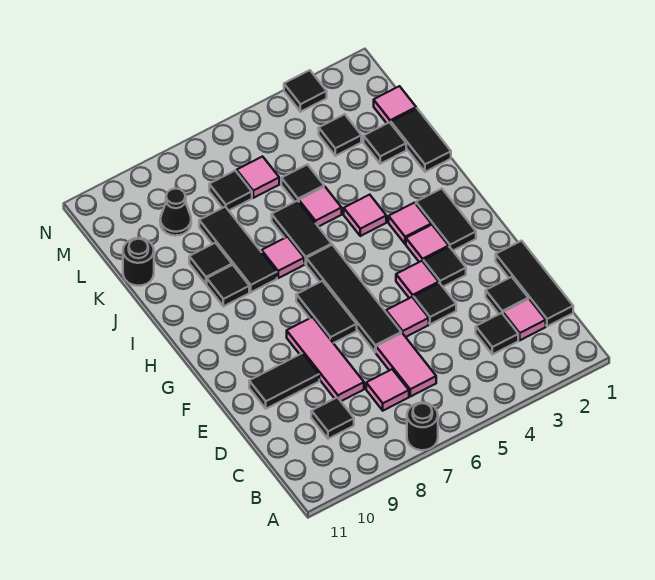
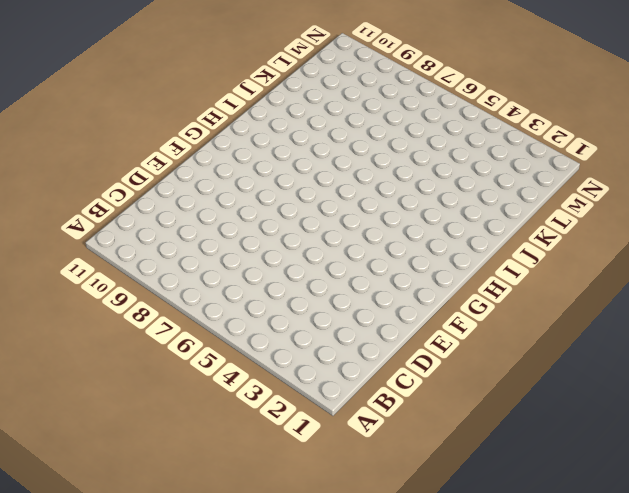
none -> black 1x1 round brick [407,403,438,450]
none -> black 1x3 tile [496,241,573,326]
none -> pink 1x1 tile [503,299,546,340]
none -> black 1x1 tile [476,313,518,354]

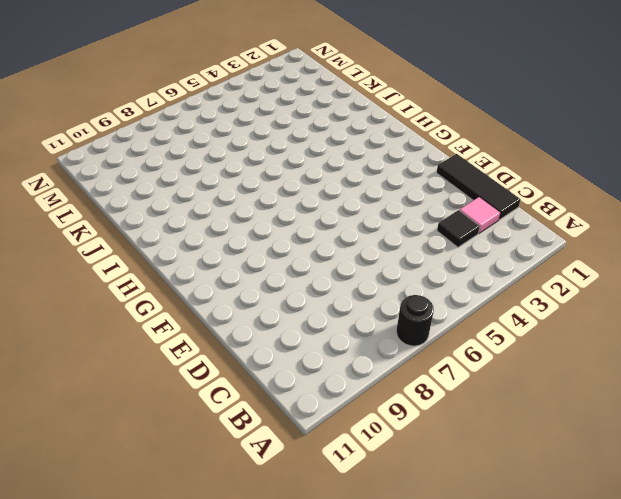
none -> pink 1x2 tile [376,333,436,397]
none -> pink 1x1 tile [366,369,409,411]
none -> black 1x1 tile [311,397,354,439]
none -> black 1x1 tile [486,277,528,314]

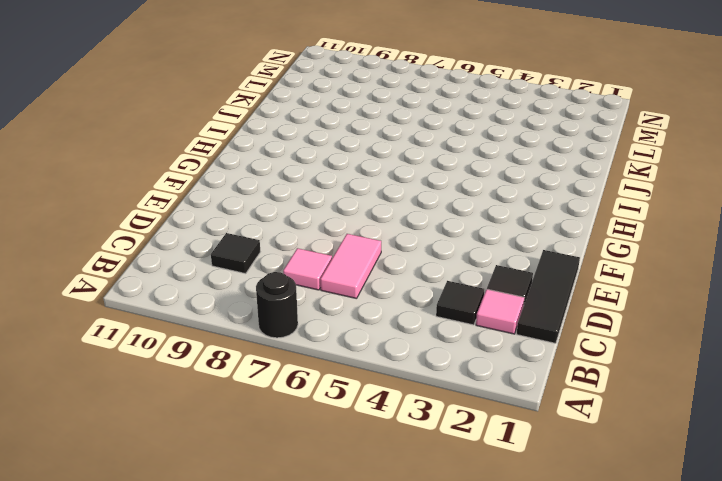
none -> pink 1x3 tile [287,317,364,401]
none -> black 1x1 tile [413,283,456,324]
none -> pink 1x1 tile [386,297,429,337]
none -> black 1x4 tile [306,245,401,352]

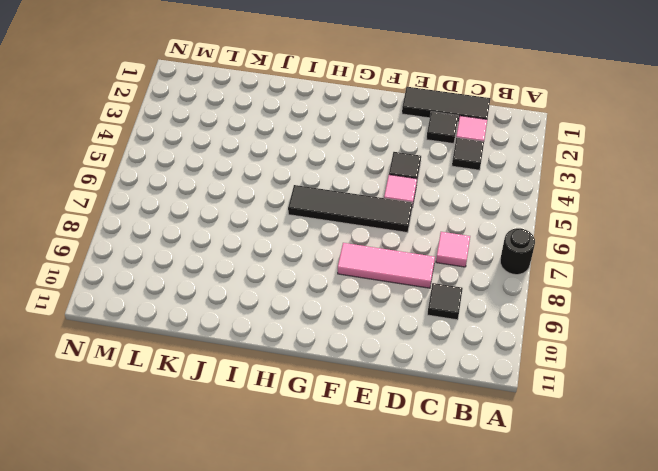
none -> pink 1x2 tile [376,333,436,397]
none -> black 1x2 tile [249,353,319,409]
none -> black 1x1 tile [423,247,466,287]
none -> pink 1x1 tile [396,261,439,298]

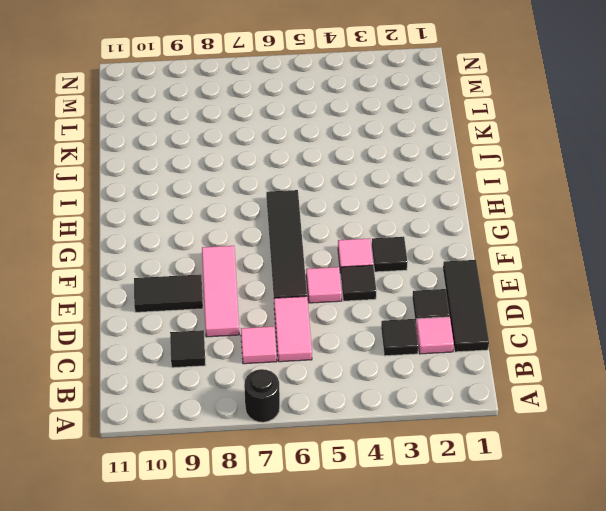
none -> black 1x2 tile [296,281,357,343]
none -> black 1x2 tile [416,189,476,251]
none -> pink 1x1 tile [406,225,449,262]
none -> pink 1x1 tile [389,203,431,244]

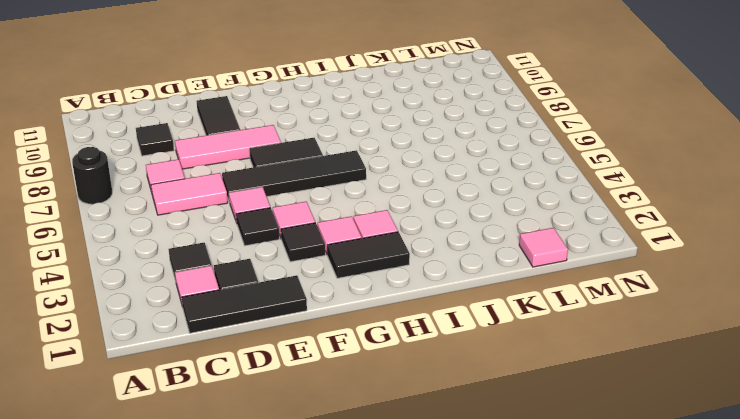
none -> pink 1x1 tile [344,195,386,236]
none -> black 1x2 tile [272,201,332,264]
none -> pink 1x1 tile [262,237,304,278]
none -> black 1x3 tile [199,207,277,292]

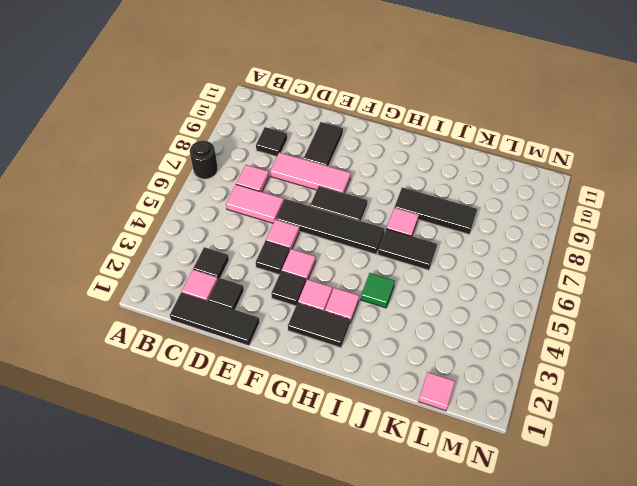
green 1x1 tile [361,273,395,308] -> pink 1x1 tile [344,195,386,236]
none -> black 1x1 tile [207,265,249,306]
none -> black 1x2 tile [391,108,451,172]
none -> pink 1x1 tile [299,187,342,227]
none -> black 1x1 tile [189,243,232,284]

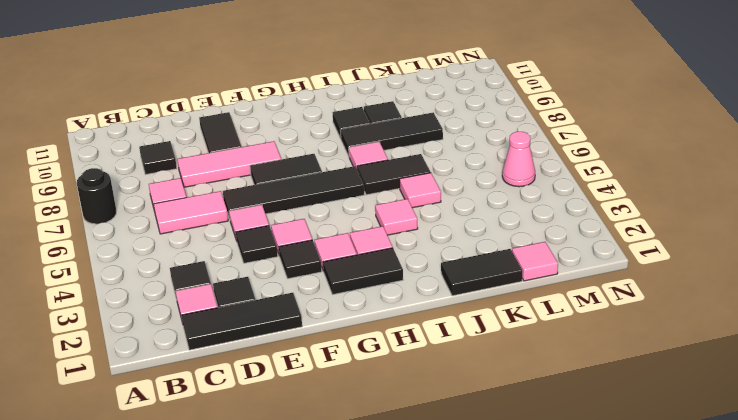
pink 1x1 cone [502,132,535,187] -> none
none -> black 1x1 tile [364,122,406,164]
none -> black 1x1 tile [281,165,324,202]
none -> black 1x1 round brick [123,238,154,286]
none -> black 1x1 tile [319,114,361,156]

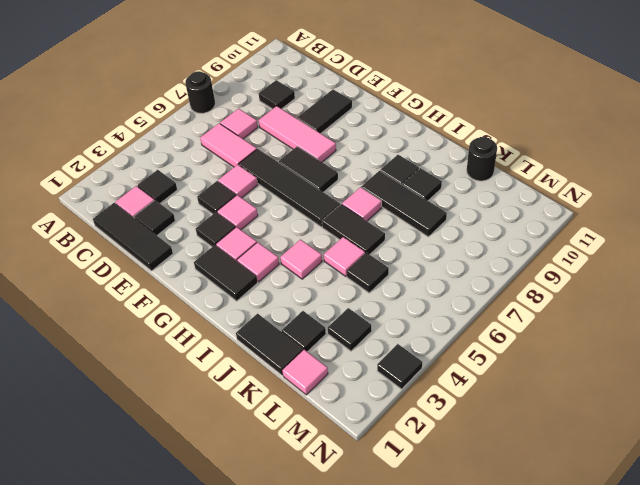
none -> pink 1x1 tile [237,157,279,198]
none -> black 1x1 tile [209,171,252,210]
none -> black 1x1 cone [160,188,191,236]

